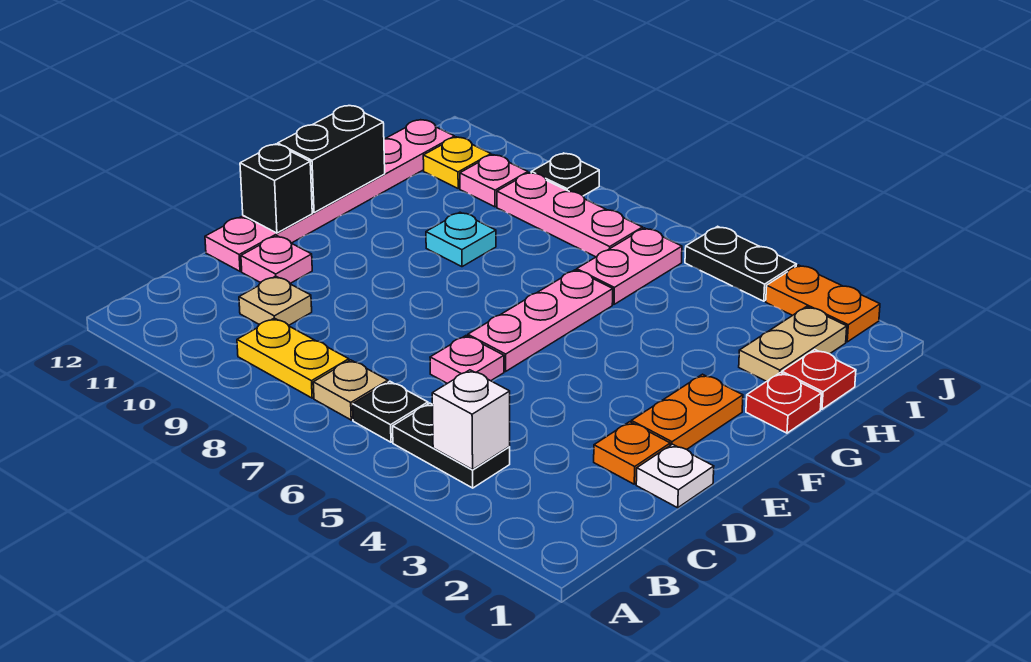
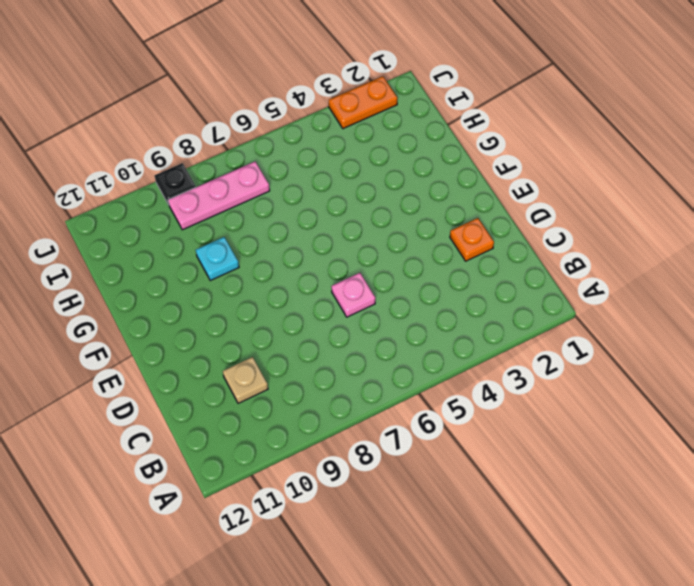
none -> black 1x2 plate [393,403,510,488]
none -> black 1x1 plate [353,381,428,442]
none -> tan 1x1 plate [313,360,388,420]

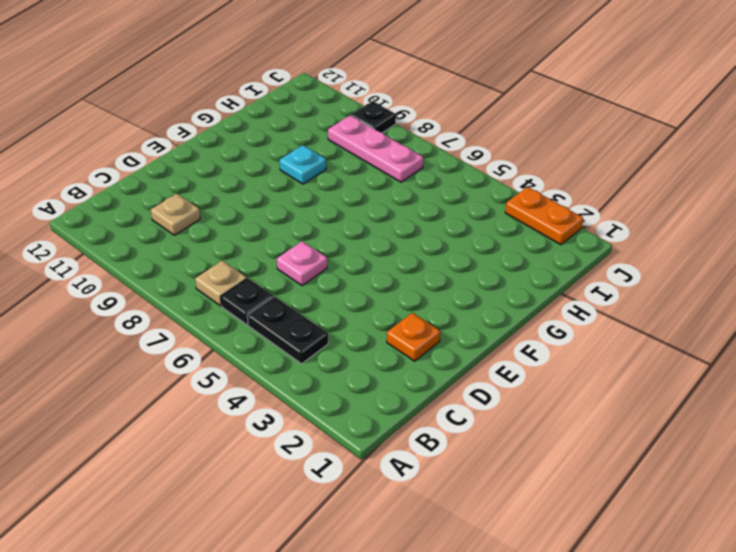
none -> yellow 1x2 plate [237,318,349,398]
none -> white 1x1 plate [636,444,714,508]
none -> pink 1x1 plate [241,236,312,283]

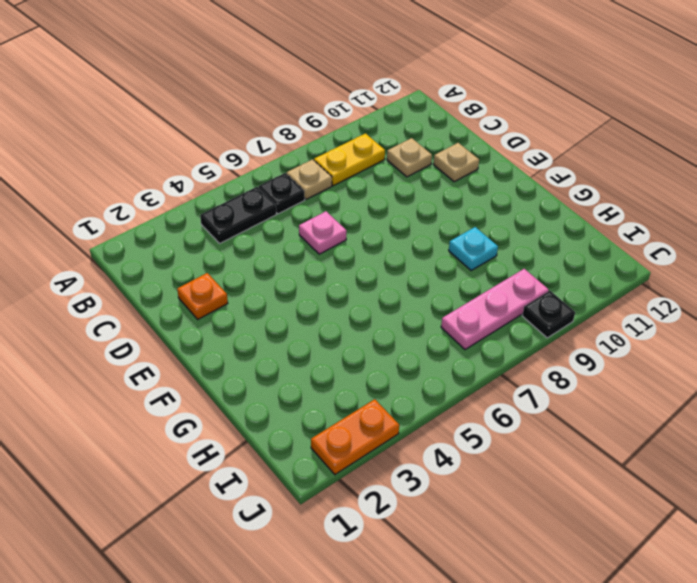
tan 1x1 plate [433,143,479,182] -> pink 1x1 plate [241,236,312,283]
none -> white 1x1 plate [636,444,714,508]
none -> pink 1x6 plate [205,120,455,271]
none -> orange 1x2 plate [631,374,743,449]

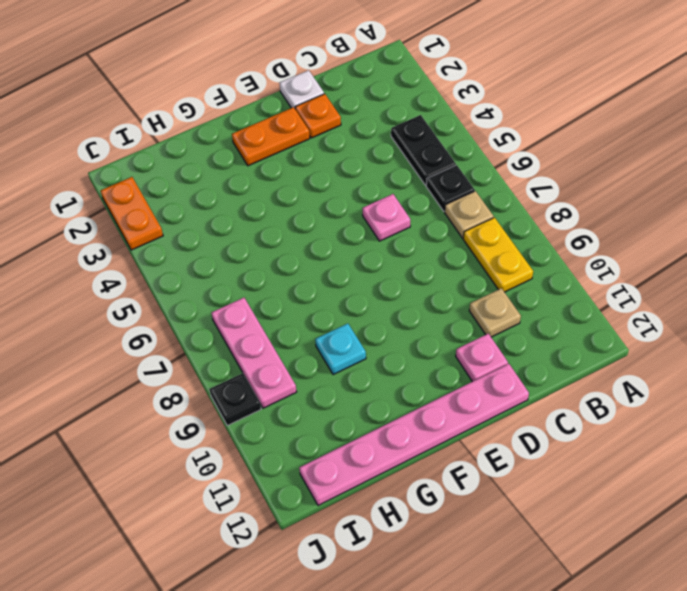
none -> pink 1x3 plate [468,270,613,371]
none -> red 1x1 plate [746,373,821,433]
none -> red 1x1 plate [782,350,856,409]

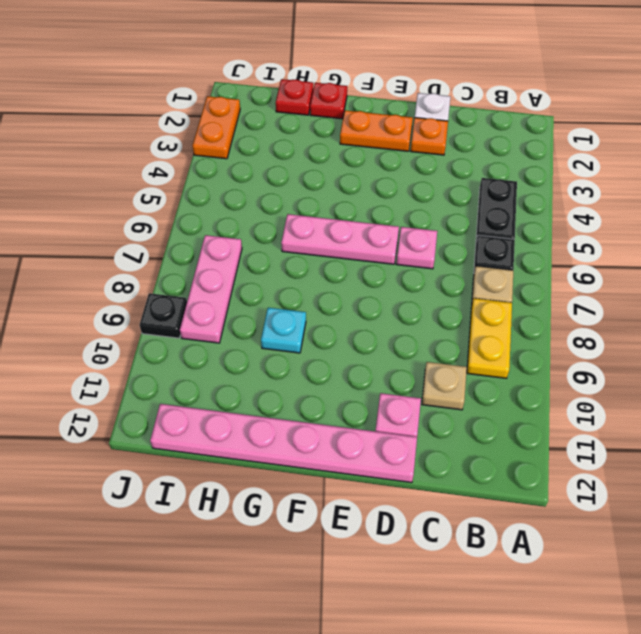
none -> tan 1x2 plate [739,307,847,381]
none -> pink 1x2 plate [577,228,682,304]
none -> pink 1x1 plate [460,155,528,207]

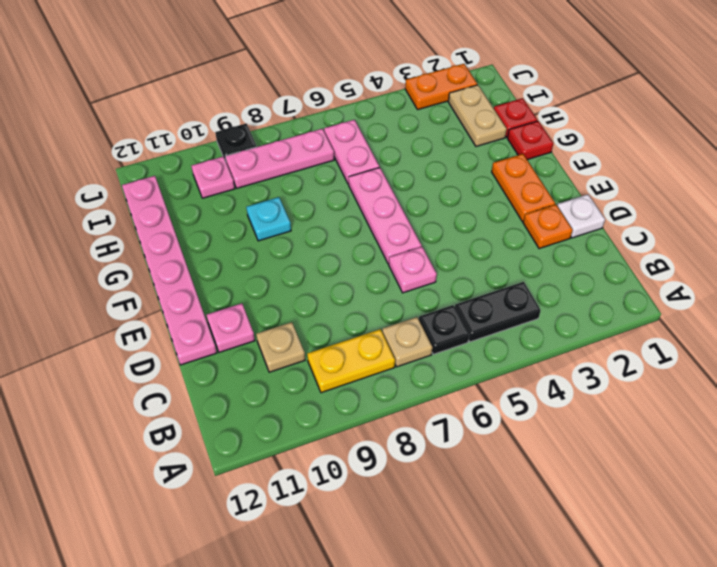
none -> yellow 1x1 plate [423,137,491,188]
none -> black 1x2 plate [685,226,796,301]
none -> white 1x1 brick [432,370,510,470]

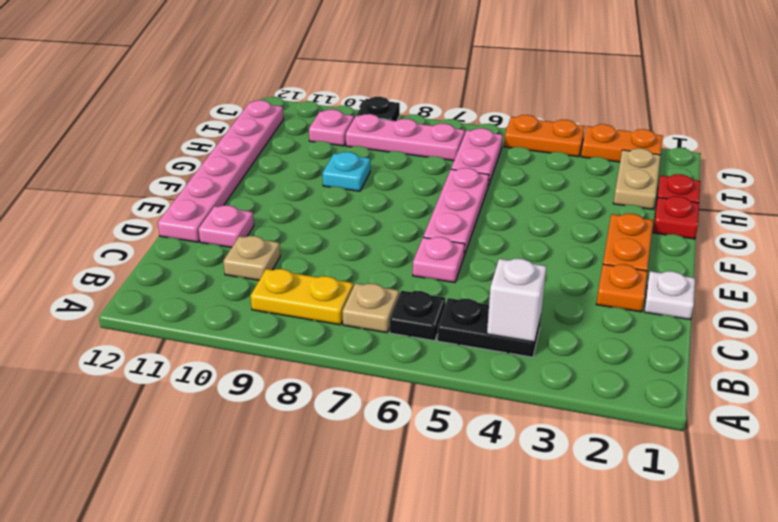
orange 1x2 plate [504,115,585,157] -> black 1x2 plate [685,226,796,301]
none -> yellow 1x1 plate [423,137,491,188]
none -> black 1x1 brick [240,144,312,233]
none -> black 1x2 brick [278,106,385,213]

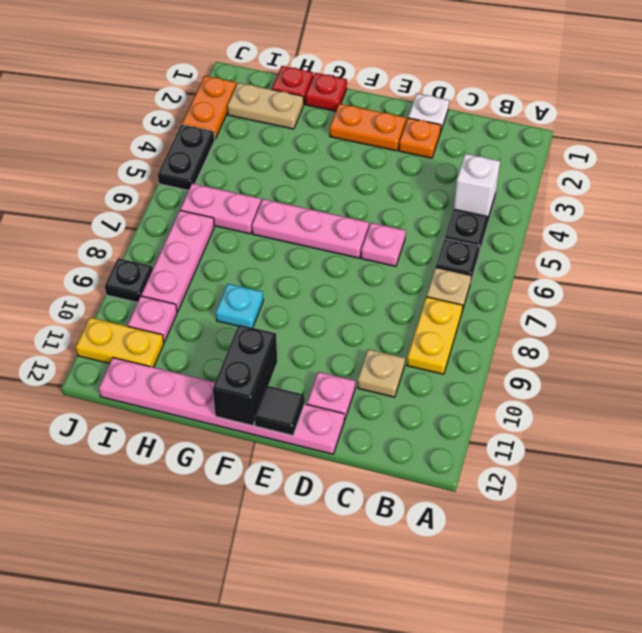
black 1x1 tile [255,386,305,436] -> black 1x1 brick [240,144,312,233]
black 1x2 brick [213,325,277,426] -> black 1x2 brick turned to [278,106,385,213]
yellow 1x2 plate [76,318,164,367] -> yellow 1x1 plate [423,137,491,188]

